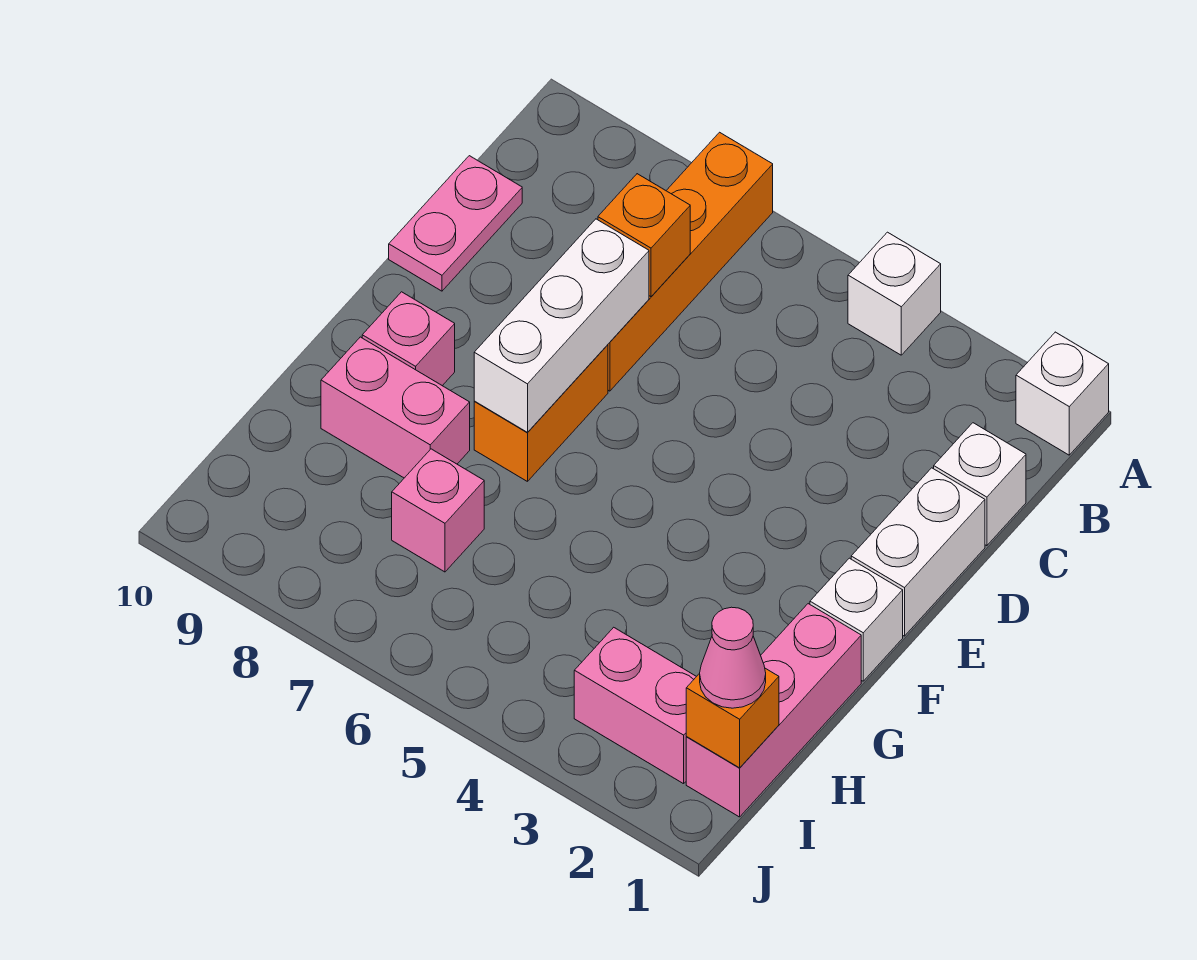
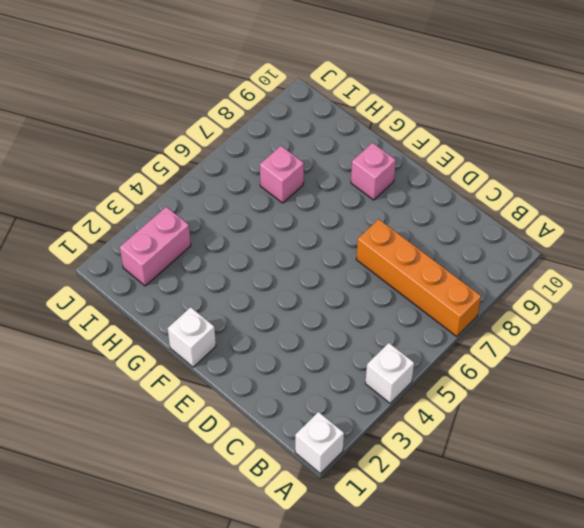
none -> white 1x1 brick [934,423,1026,546]
none -> pink 1x2 plate [389,156,522,291]
none -> white 1x2 brick [851,468,985,636]

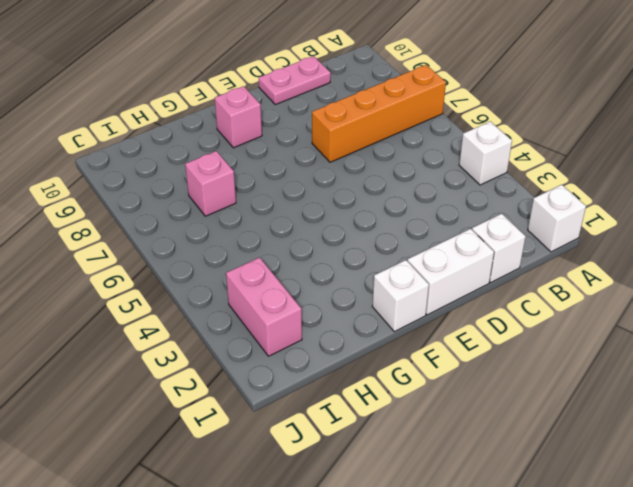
none -> orange 1x2 brick [474,345,608,482]
none -> pink 1x3 brick [686,604,861,817]
none -> pink 1x2 brick [321,337,470,478]

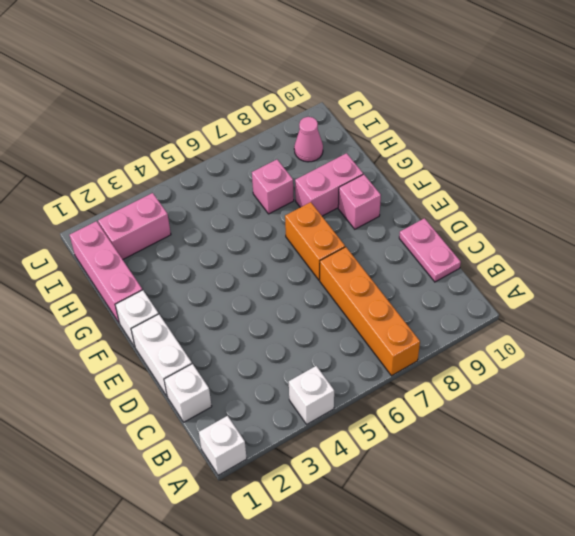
pink 1x1 cone [294,117,323,162] -> pink 1x1 cone moved to [700,607,766,708]
none -> orange 1x1 brick [598,174,690,297]
none -> white 1x3 brick [474,219,649,432]
none -> orange 1x1 brick [686,668,779,768]

